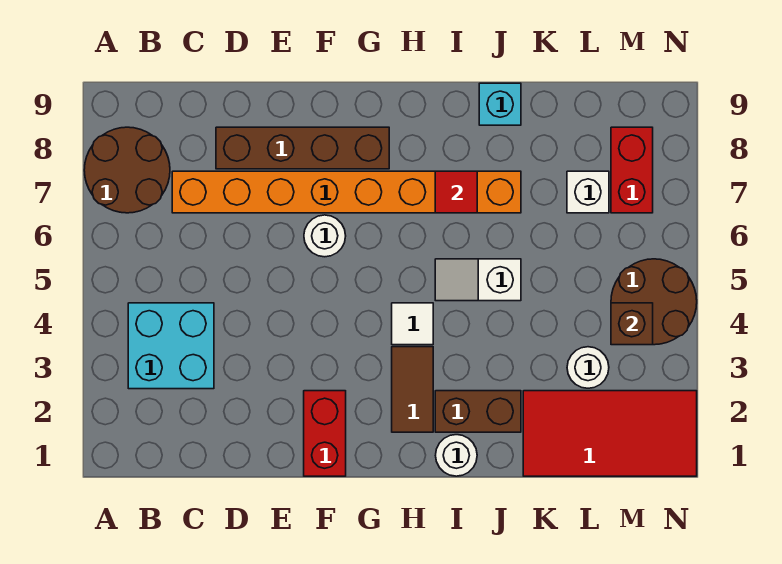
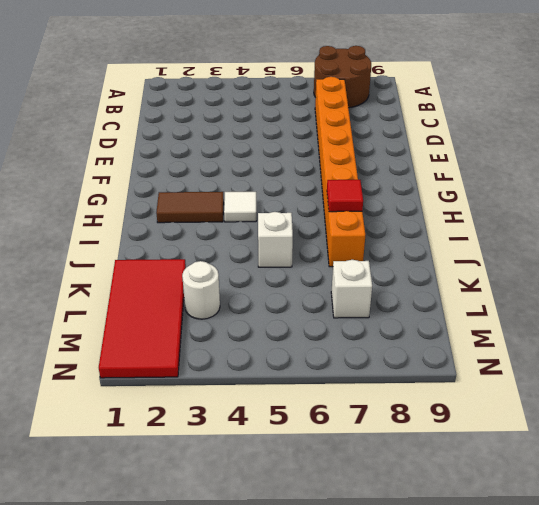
none -> cyan 2x2 brick [128,303,214,389]
none -> brown 1x4 brick [216,127,389,169]
none -> red 1x2 brick [304,391,346,476]

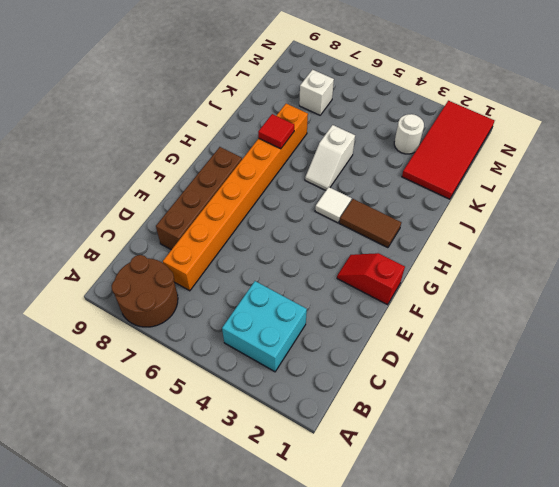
red 1x2 slope [337,253,405,305] -> red 1x2 brick [304,391,346,476]
none -> white 1x1 round brick [304,215,346,257]
none -> white 1x1 round brick [436,435,477,476]
none -> brown 1x2 brick [435,391,521,432]

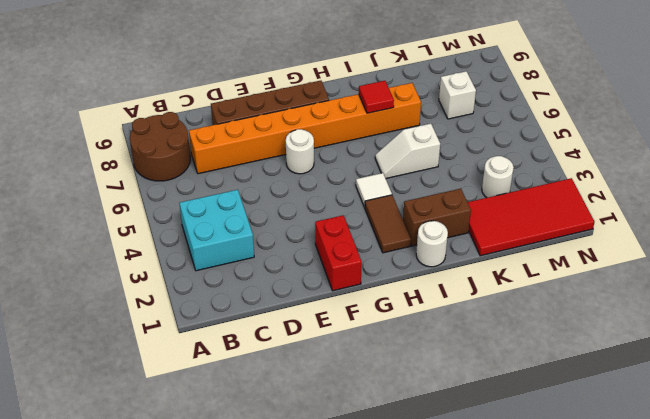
none -> cyan 1x1 brick [479,83,521,125]
none -> brown 2x2 round brick [611,259,697,345]
none -> red 1x2 brick [611,127,653,213]

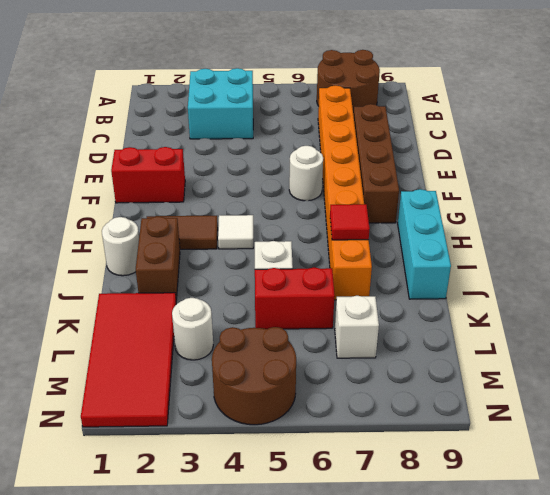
cyan 1x3 brick [398,189,451,299] -> cyan 1x1 brick [479,83,521,125]
red 1x2 brick [255,267,335,329] -> red 1x2 brick moved to [611,127,653,213]
none -> brown 1x1 brick [611,303,653,345]

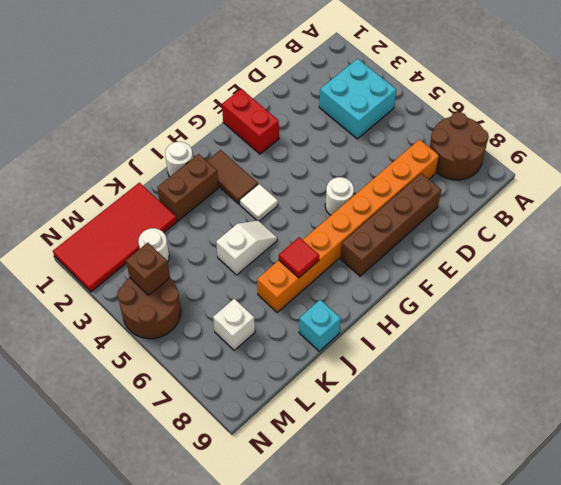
none -> red 1x2 brick [611,127,653,213]

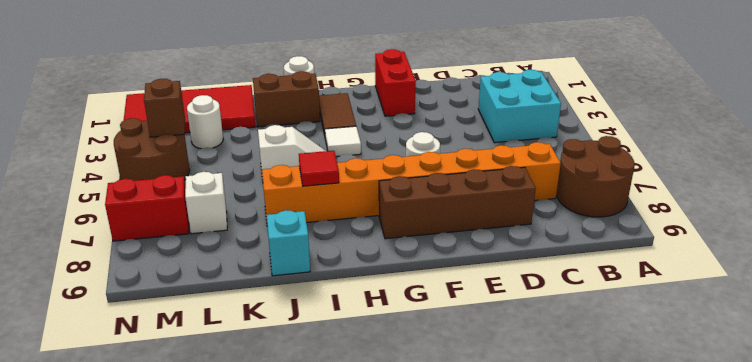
red 1x2 brick [105,175,189,241] -> red 1x2 brick turned to [611,127,653,213]

